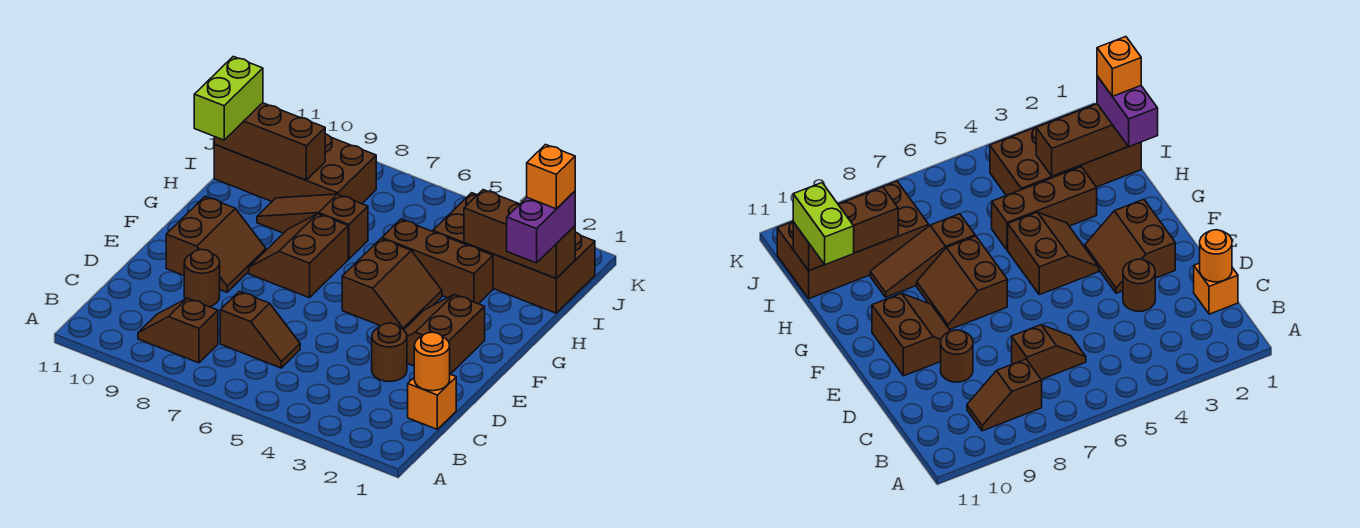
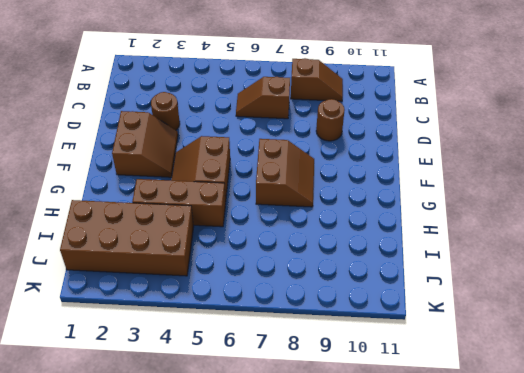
none -> orange 1x1 brick [408,374,456,429]
none -> brown 2x2 slope [166,197,266,292]
none -> brown 1x3 slope [257,194,368,259]

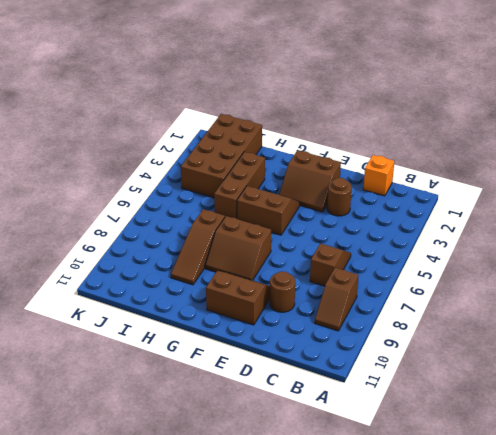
none -> brown 2x4 brick [214,134,376,204]
none -> orange 1x1 round brick [414,332,450,391]
none -> brown 1x3 brick [464,190,575,278]

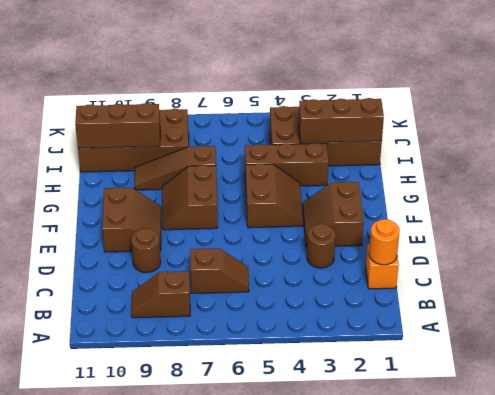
none -> purple 1x2 brick [507,191,575,263]
none -> lime 1x2 brick [194,57,263,140]
none -> orange 1x1 brick [527,145,575,209]

